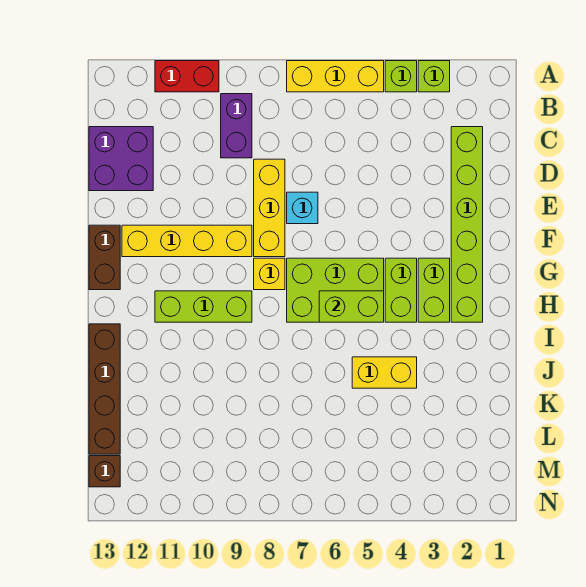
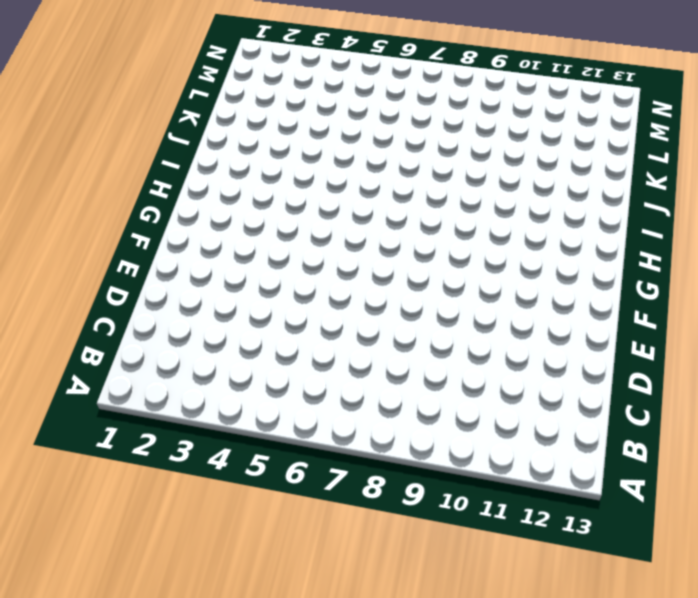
none -> lime 1x1 brick [418,61,450,92]
none -> lime 1x1 brick [385,61,417,92]
none -> yellow 1x3 brick [287,61,384,92]

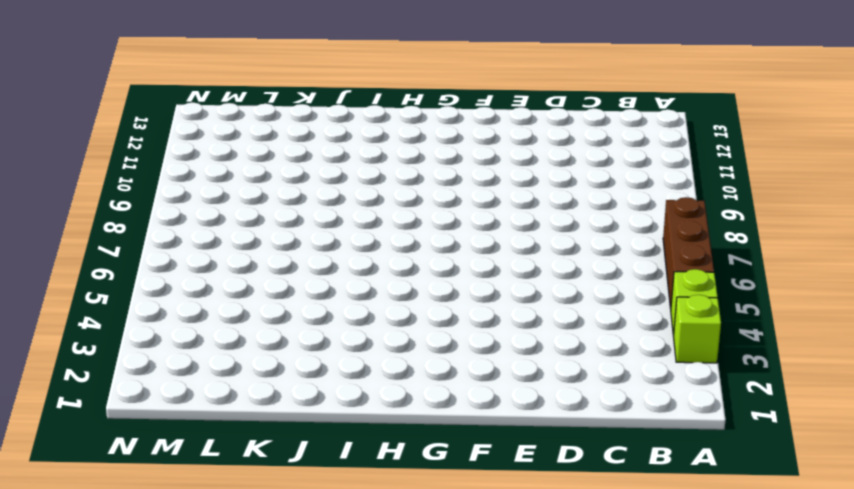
brown 1x3 brick [663,197,714,308] -> yellow 1x3 brick [287,61,384,92]
none -> red 1x2 brick [155,61,219,92]
none -> purple 1x2 brick [221,94,252,158]
none -> lime 1x6 brick [451,127,483,322]

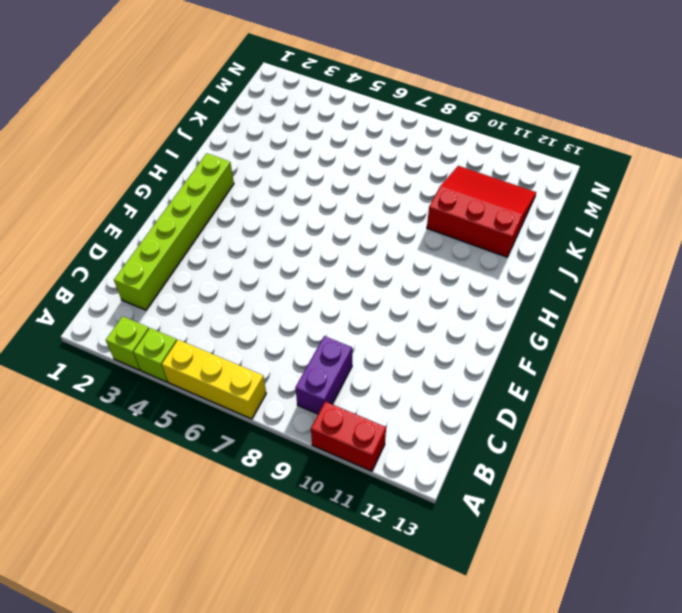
red 3x3 slope [427,166,536,257] -> none
none -> purple 2x2 brick [89,127,153,191]
none -> yellow 1x3 brick [254,159,285,257]
none -> cyan 1x1 brick [287,192,318,224]

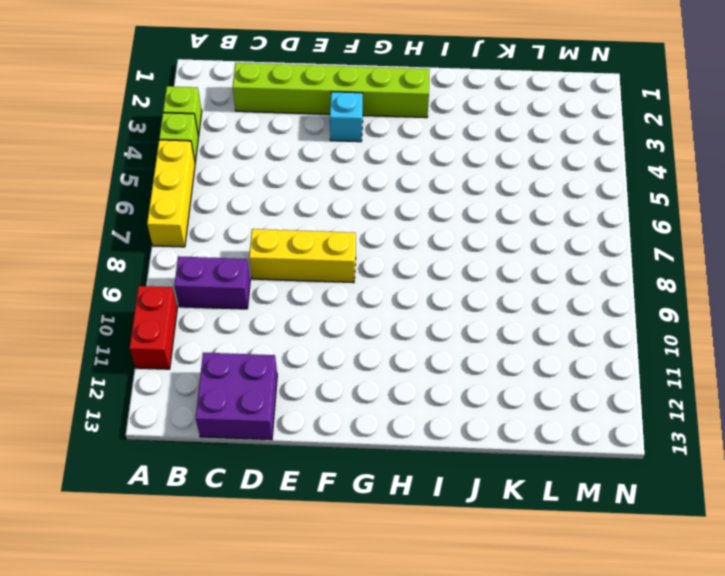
cyan 1x1 brick [330,92,363,142] -> cyan 1x1 brick moved to [287,192,318,224]
none -> yellow 1x4 brick [122,225,252,257]
none -> brown 1x2 brick [89,225,120,290]
none -> lime 1x2 brick [418,258,450,322]

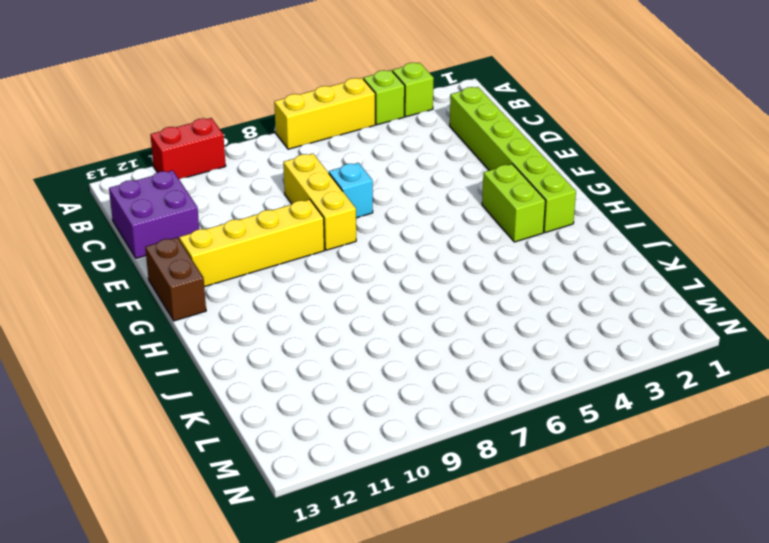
none -> purple 1x2 brick [221,94,252,158]
none -> lime 1x2 brick [385,258,417,322]
none -> lime 2x3 brick [287,258,384,322]

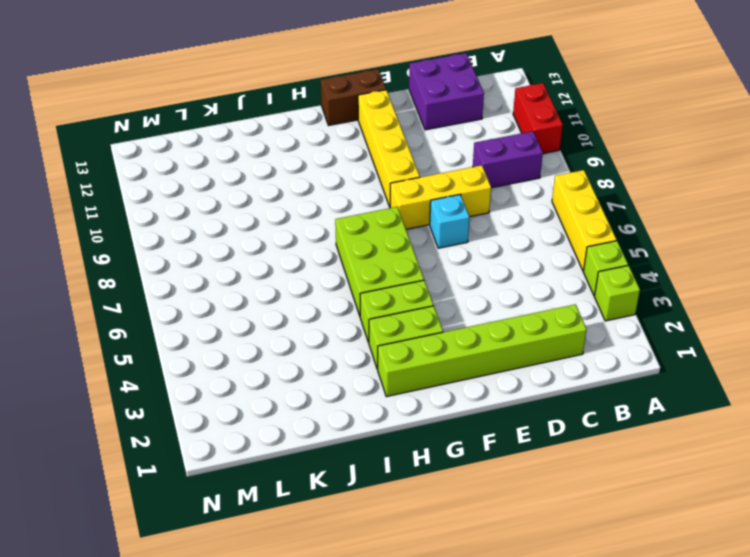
none -> yellow 1x1 brick [254,258,285,290]
none -> lime 1x3 brick [155,291,252,322]
none -> brown 1x4 brick [89,324,120,454]

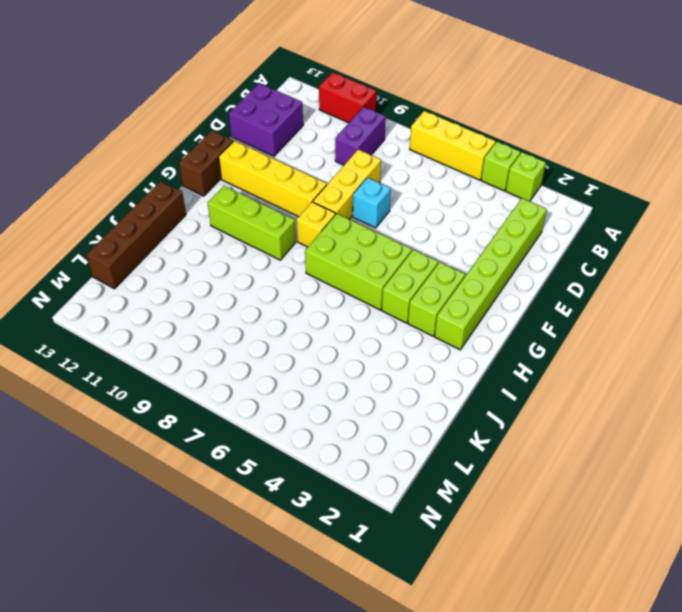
none -> yellow 1x2 brick [352,357,417,388]
none -> brown 1x1 brick [89,456,120,487]
none -> lime 1x2 brick [319,291,384,322]

